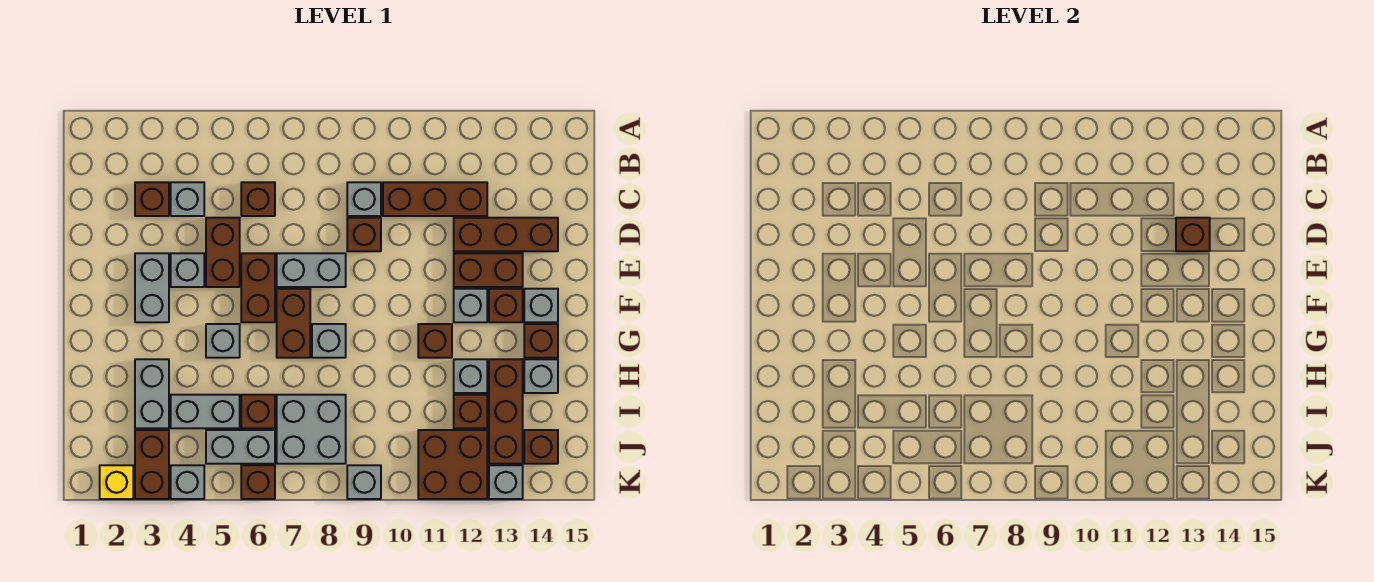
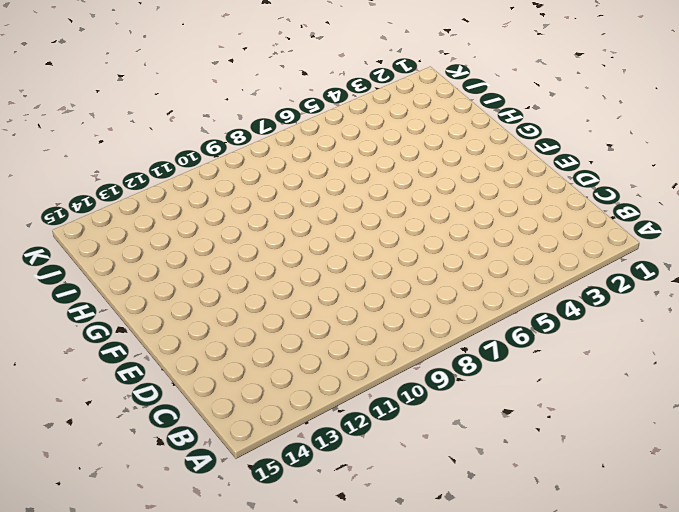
none -> brown 1x1 brick [135,182,169,216]
none -> grey 1x1 brick [171,182,204,216]
none -> brown 1x1 brick [241,182,275,216]
none -> grey 1x1 brick [347,182,381,216]

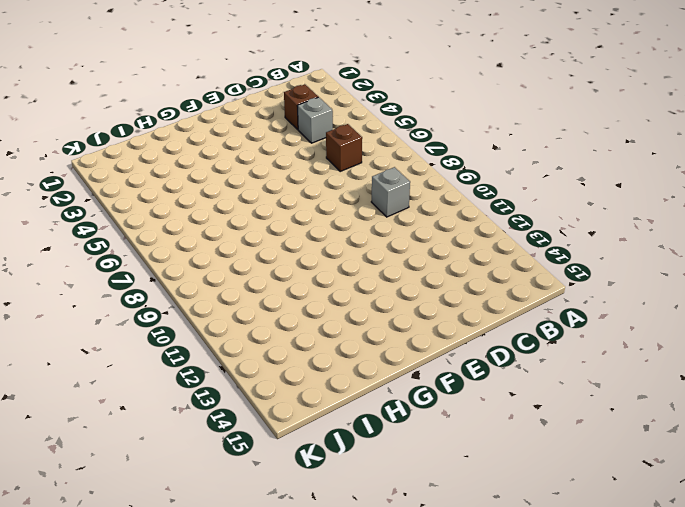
none -> brown 1x3 brick [383,182,487,216]
none -> brown 1x2 brick [206,218,240,287]
none -> brown 1x1 brick [347,218,381,251]
none -> brown 1x3 brick [454,218,558,251]

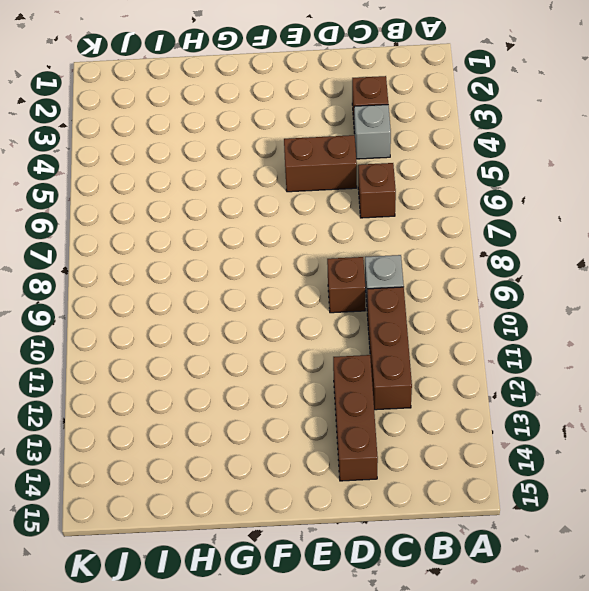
none -> grey 1x2 brick [135,253,169,322]
none -> grey 1x1 brick [171,253,204,287]
none -> brown 1x2 brick [241,253,275,322]
none -> grey 1x2 brick [277,253,346,287]

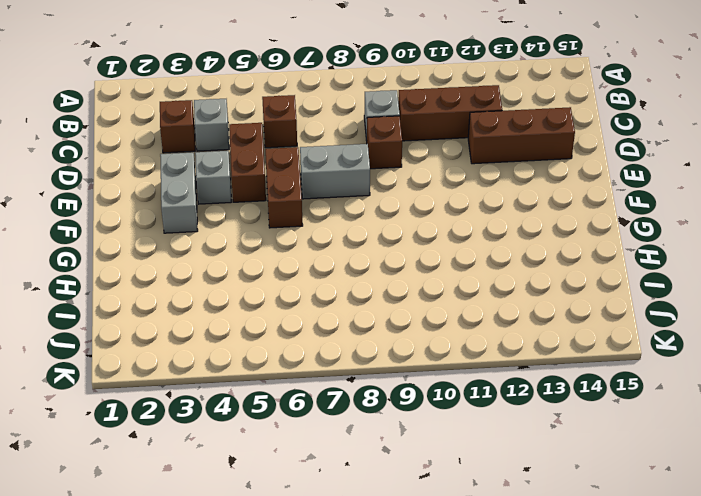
none -> brown 1x2 brick [454,253,523,287]
none -> brown 1x2 brick [277,289,310,358]
none -> grey 1x1 brick [454,289,487,322]
none -> brown 1x1 brick [489,289,523,322]

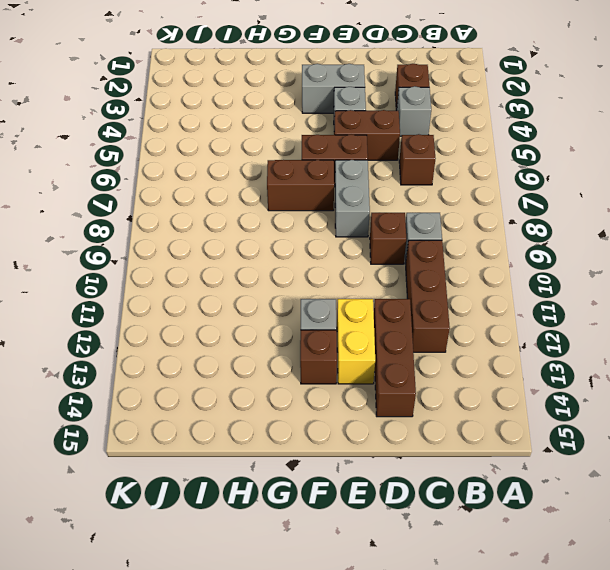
yellow 1x2 brick [337,299,375,384] -> brown 1x2 brick [454,253,523,287]
none -> grey 1x1 brick [524,289,558,322]
none -> grey 1x1 brick [206,324,240,358]
none -> grey 1x1 brick [312,324,346,358]
none -> brown 1x1 brick [418,324,452,358]

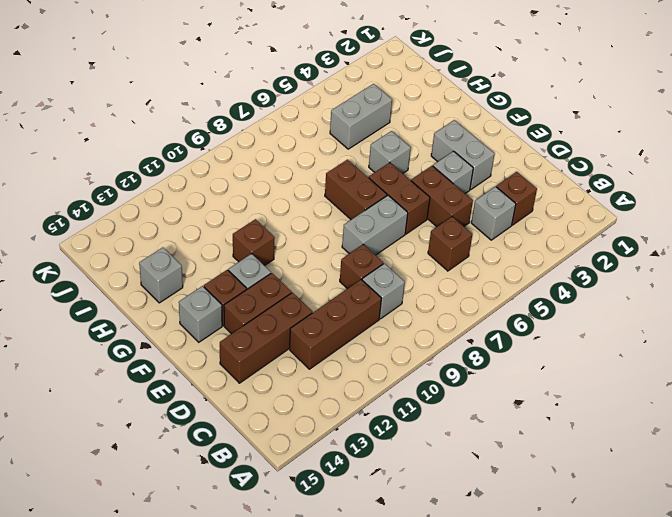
none -> grey 1x1 brick [312,324,346,358]
none -> brown 1x1 brick [524,324,558,358]
none -> grey 1x2 brick [135,359,169,428]
none -> grey 1x1 brick [454,359,487,393]

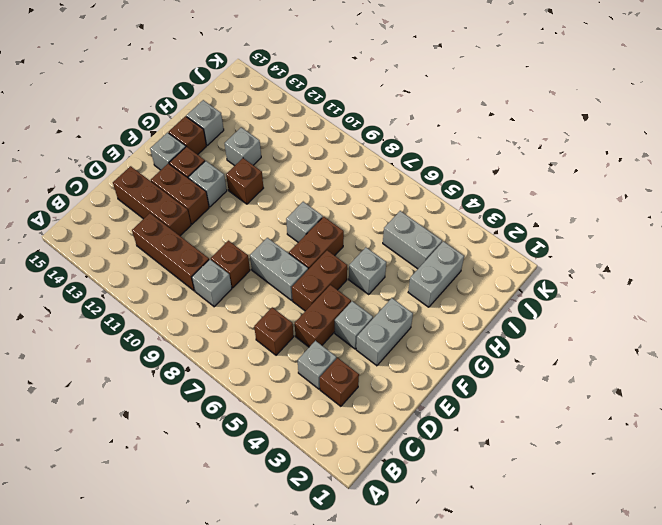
none -> brown 1x3 brick [489,359,523,464]
none -> brown 1x1 brick [241,395,275,428]
none -> grey 2x2 brick [277,395,346,464]
none -> brown 1x1 brick [454,395,487,428]

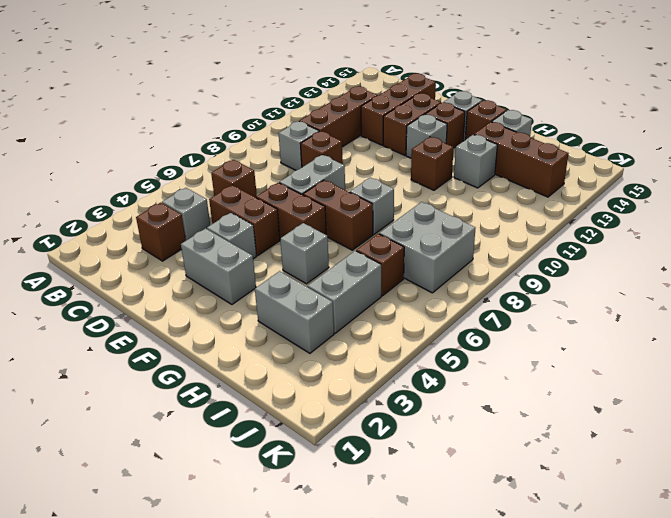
none -> brown 1x1 brick [454,395,487,428]
none -> brown 1x2 brick [135,430,169,499]
none -> grey 1x2 brick [206,430,275,464]
none -> brown 2x2 brick [418,430,487,499]

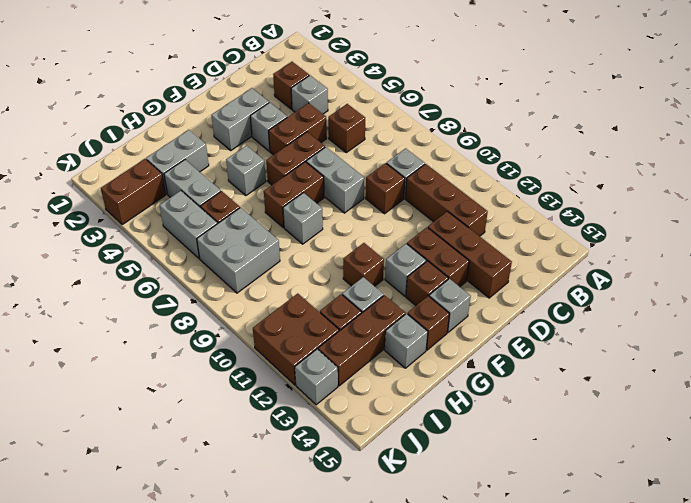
none -> brown 1x1 brick [524,430,558,464]
none -> yellow 1x1 brick [100,465,133,499]
none -> grey 1x1 brick [171,465,204,499]
none -> brown 1x1 brick [241,465,275,499]

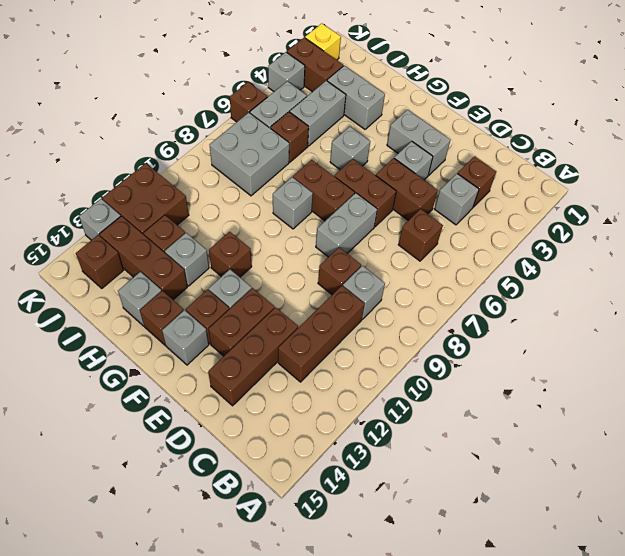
none -> grey 1x1 brick [347,465,381,499]
none -> brown 1x1 brick [1176,218,1210,251]

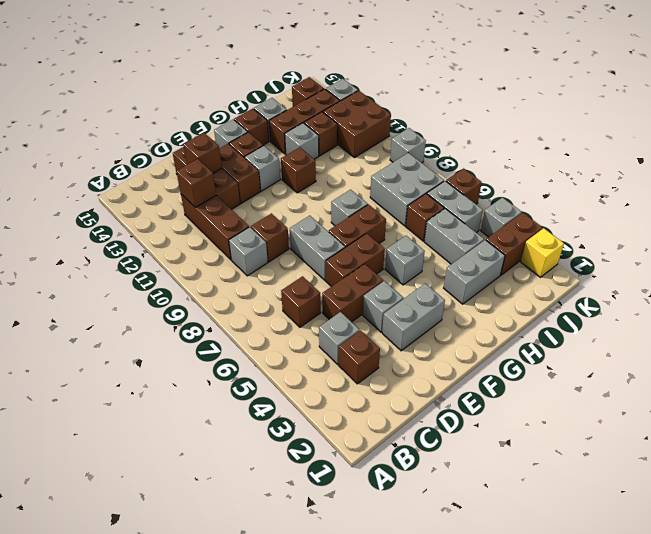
brown 1x1 brick [176,159,216,207] -> none

